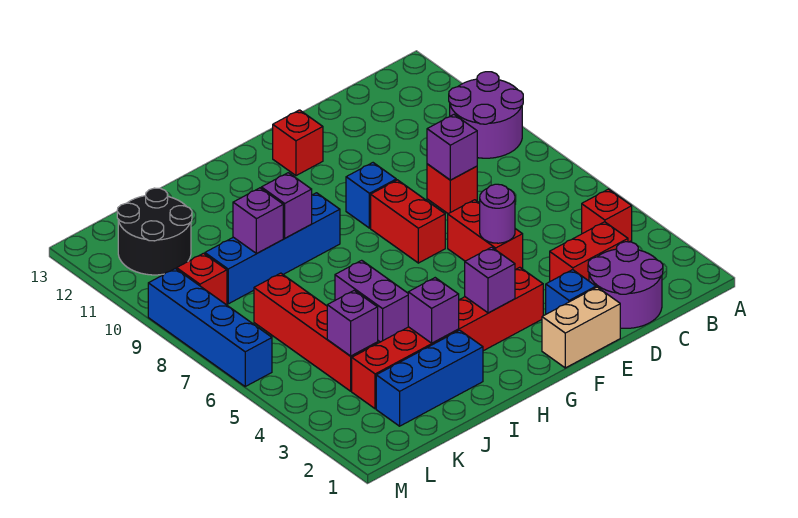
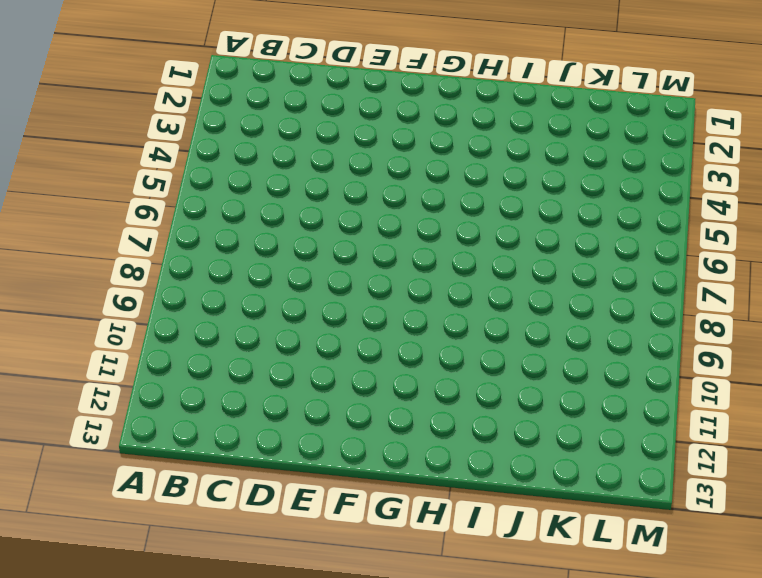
none -> purple 2x2 round brick [449,72,523,158]
none -> red 1x1 brick [582,189,632,242]
none -> purple 2x2 round brick [588,242,663,328]

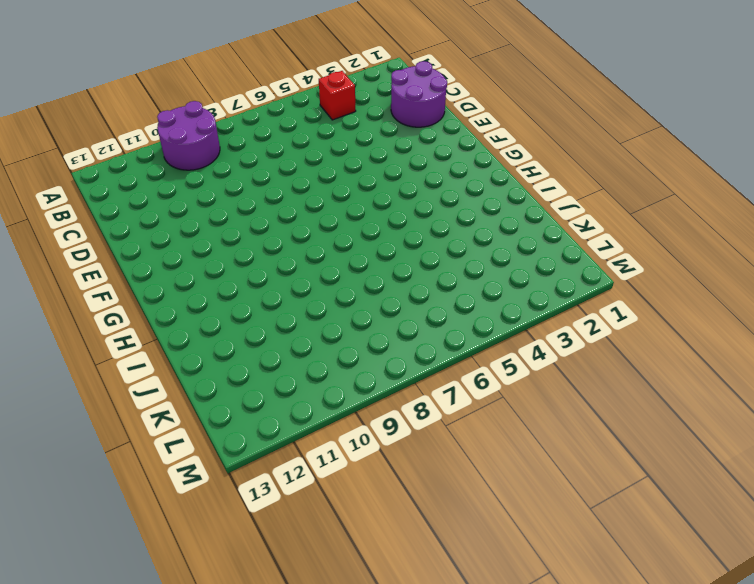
none -> red 1x2 brick [550,222,628,281]
none -> red 1x1 brick [427,164,477,214]
none -> tan 1x2 brick [542,287,620,368]

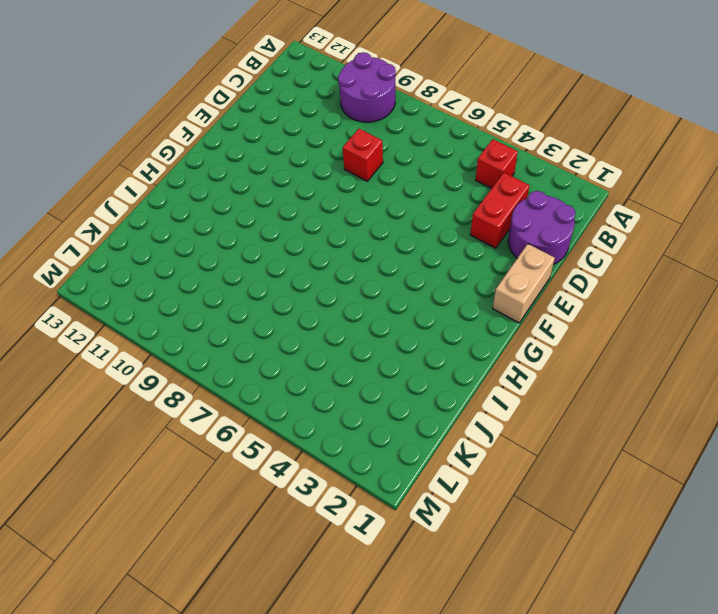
none -> blue 1x1 brick [546,270,596,314]
none -> red 1x2 brick [448,200,523,270]
none -> red 1x6 brick [352,267,543,409]

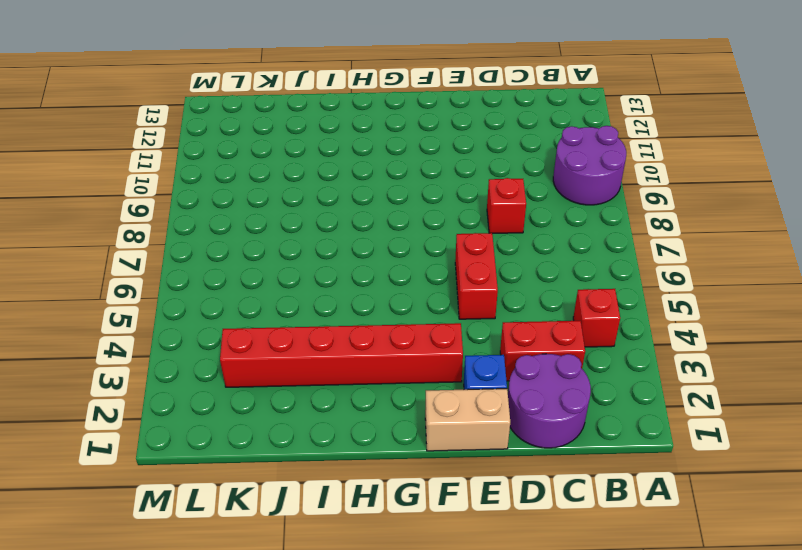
none -> red 1x2 brick [371,180,445,263]
none -> blue 1x1 brick [346,163,396,228]
none -> red 1x1 brick [273,110,323,176]

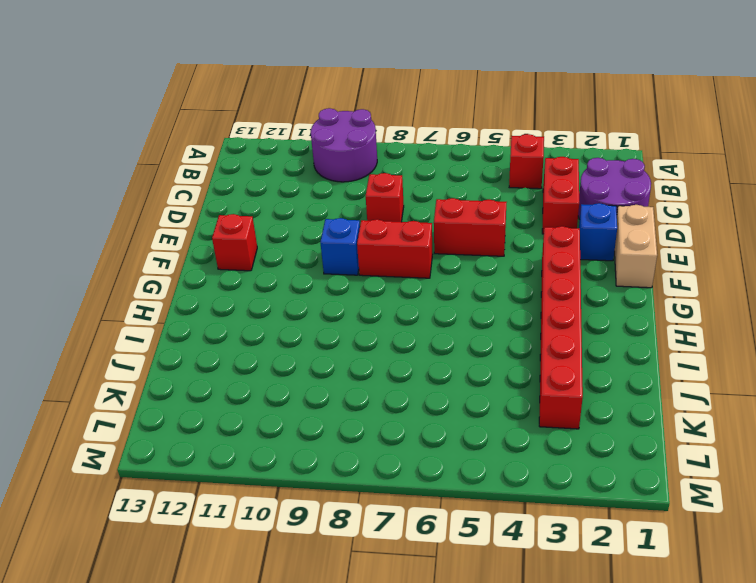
none -> blue 1x4 brick [205,193,340,304]
none -> blue 1x3 brick [376,330,483,426]
none -> purple 1x2 brick [335,260,408,342]

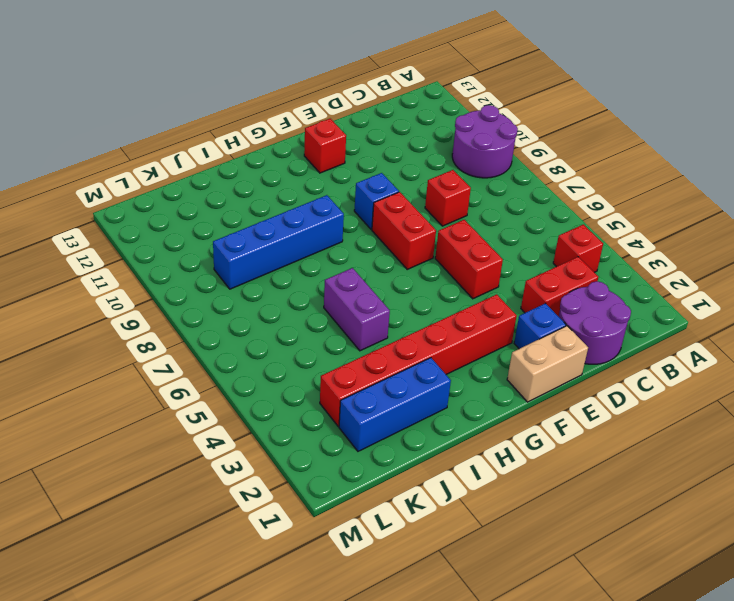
none -> red 1x4 brick [254,273,378,391]
none -> black 2x2 round brick [117,188,192,275]
none -> red 1x1 brick [177,253,227,305]

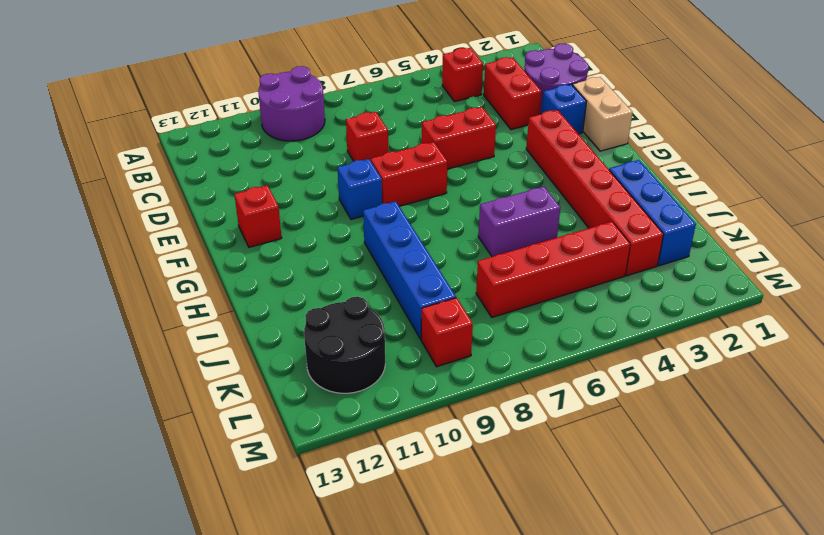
none -> blue 1x4 brick [148,269,272,386]
none -> purple 1x1 brick [427,115,477,180]
none -> purple 1x1 round brick [480,184,515,243]

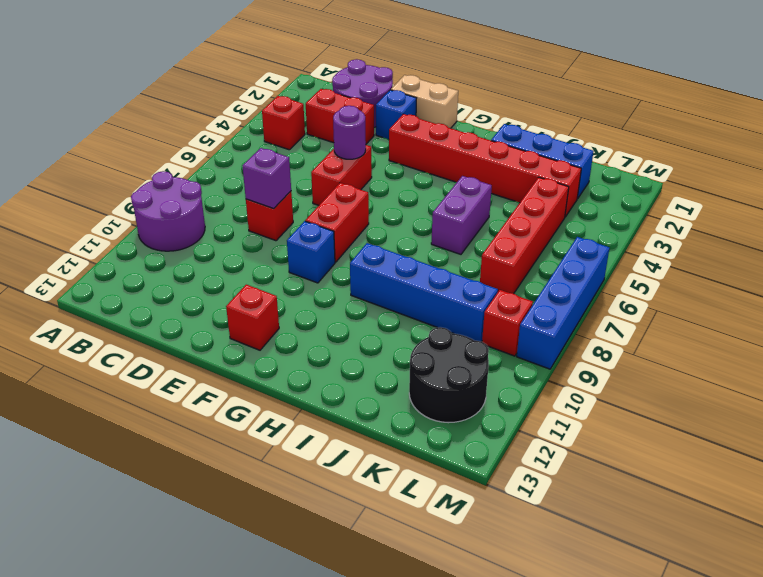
none -> purple 1x1 brick [465,247,515,313]
none -> purple 1x1 brick [408,278,459,343]
none -> purple 1x1 brick [261,173,312,238]

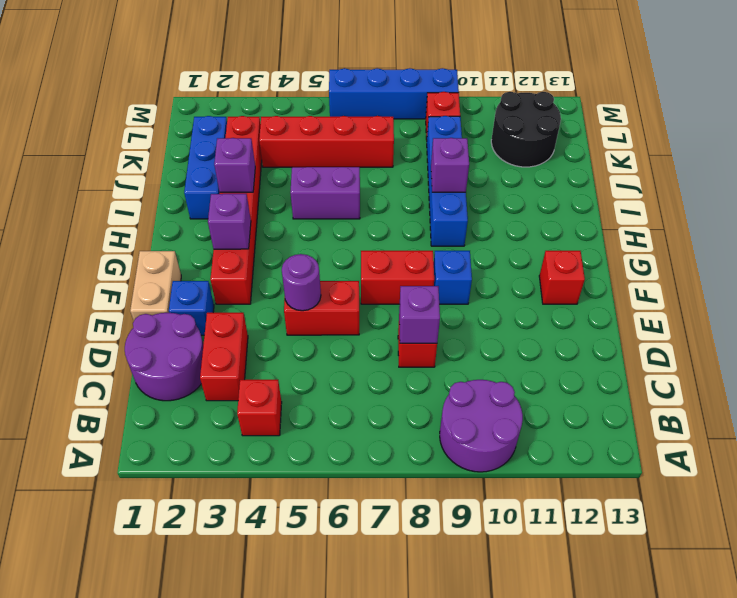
none -> purple 1x1 brick [233,188,283,253]
none -> purple 1x1 brick [327,290,378,356]

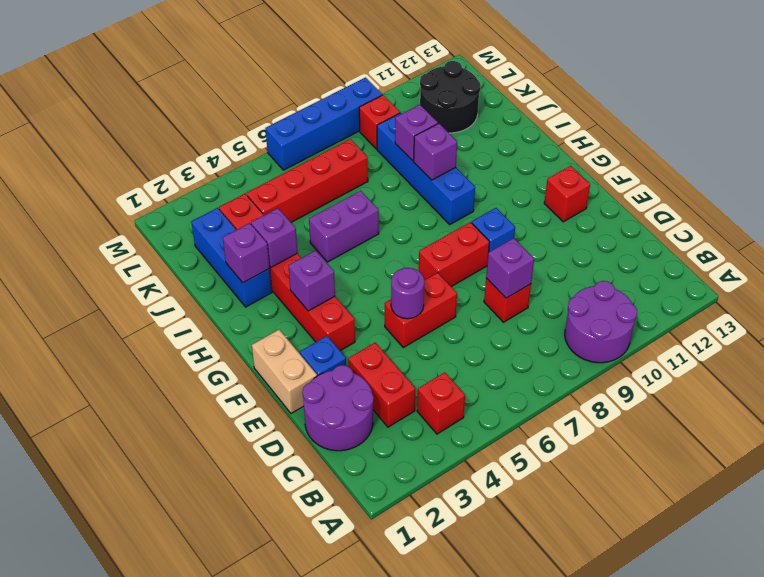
purple 1x1 brick [223,223,270,283] -> purple 1x1 brick moved to [327,290,378,356]

